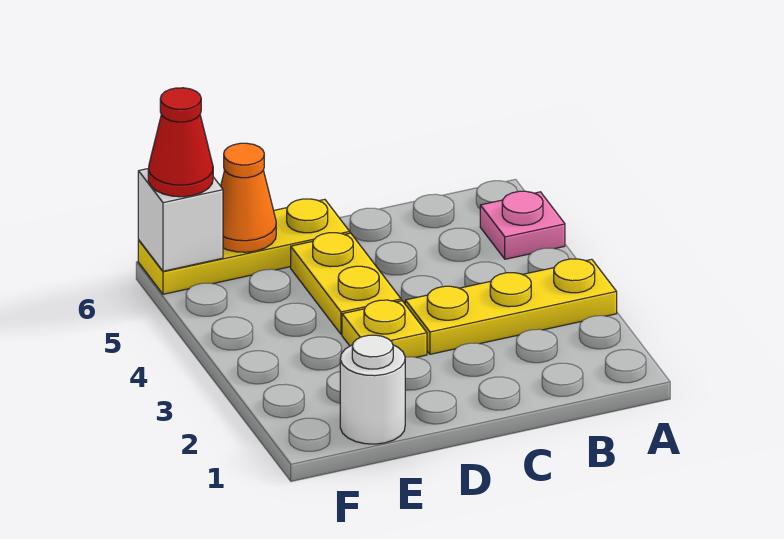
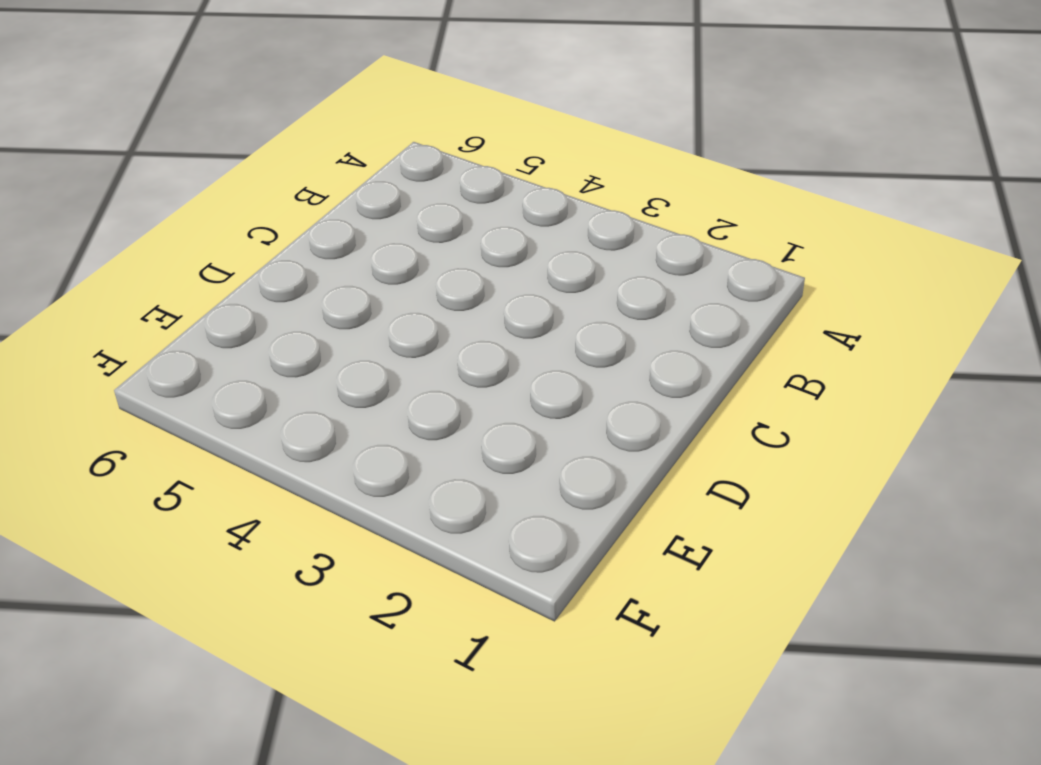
none -> yellow 1x3 plate [405,259,617,354]
none -> pink 1x1 plate [480,191,565,259]

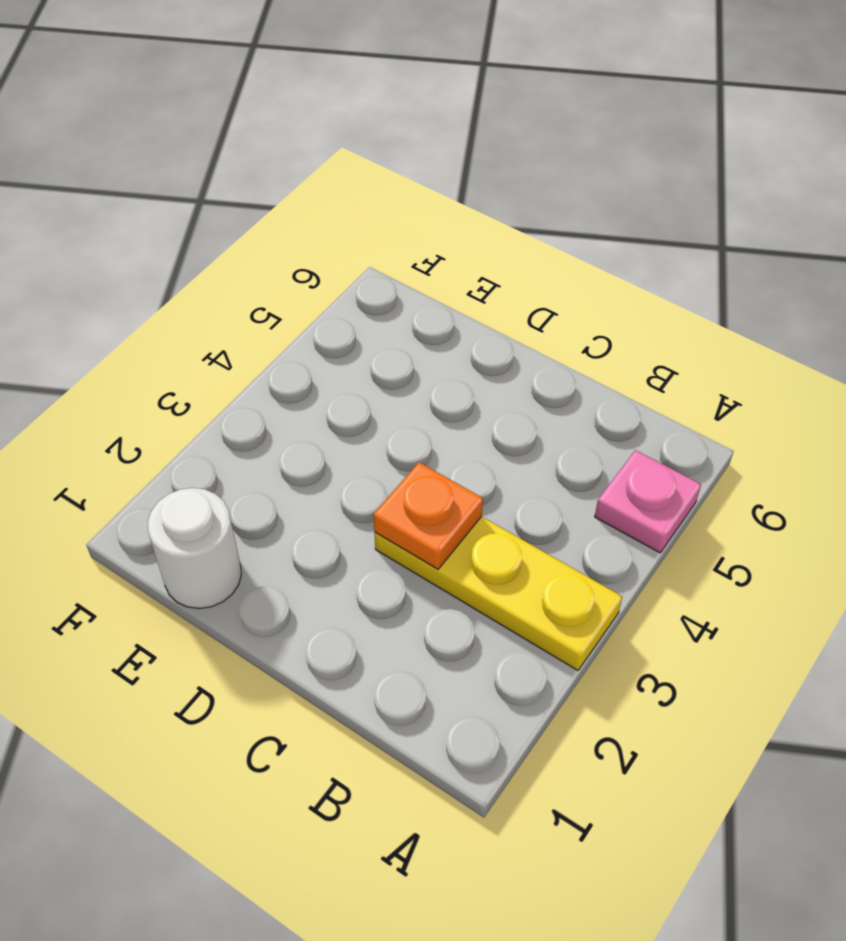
orange 1x1 plate [373,462,483,569] -> none
none -> yellow 1x1 plate [342,300,427,357]
none -> yellow 1x2 plate [291,233,401,334]

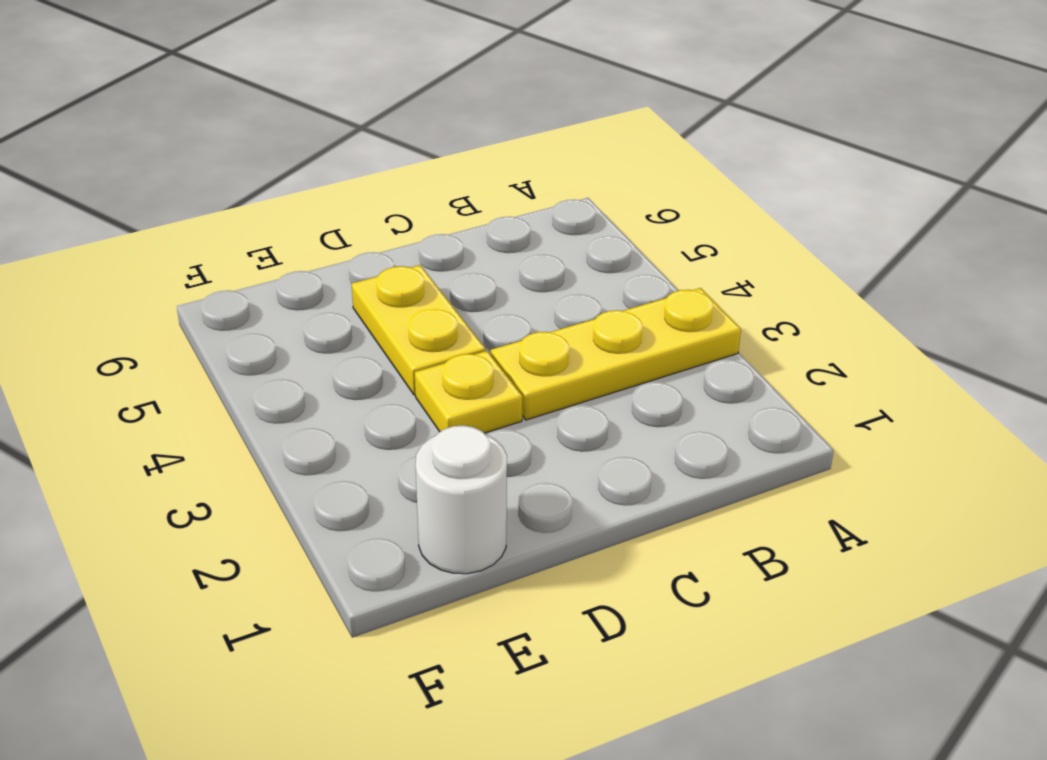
none -> pink 1x1 plate [480,191,565,259]
none -> yellow 1x3 plate [138,199,350,294]

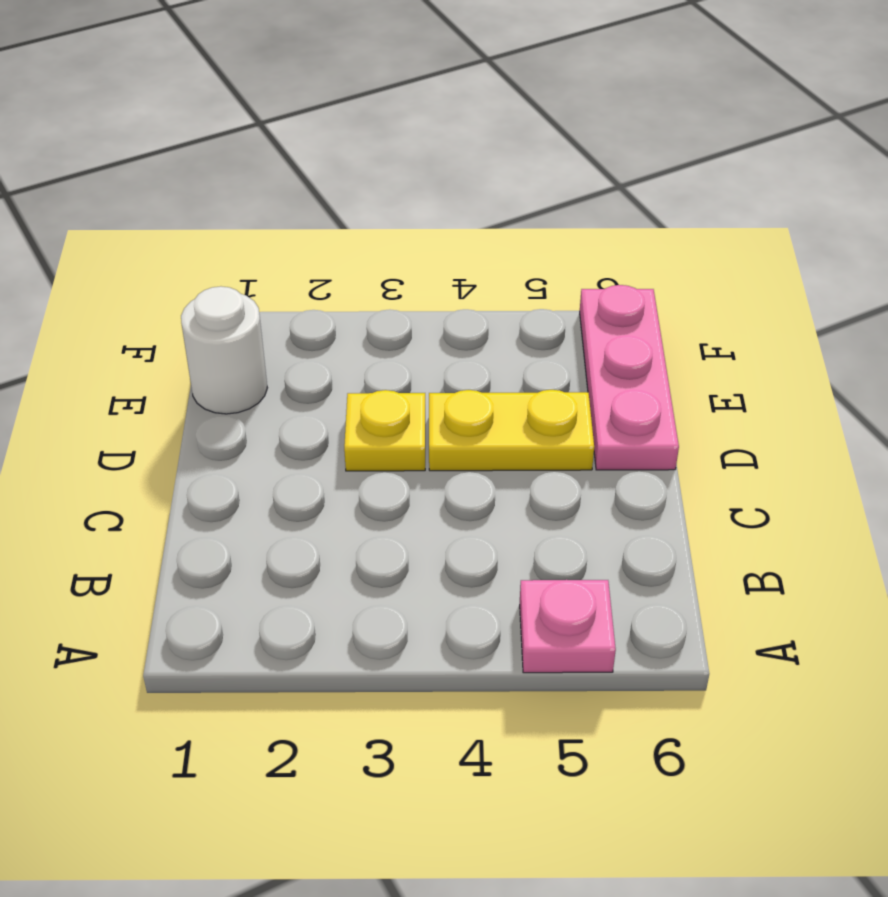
pink 1x3 plate [580,285,679,470] -> yellow 1x3 plate [138,199,350,294]
none -> yellow 1x3 plate [405,259,617,354]
none -> orange 1x1 cone [221,143,276,252]

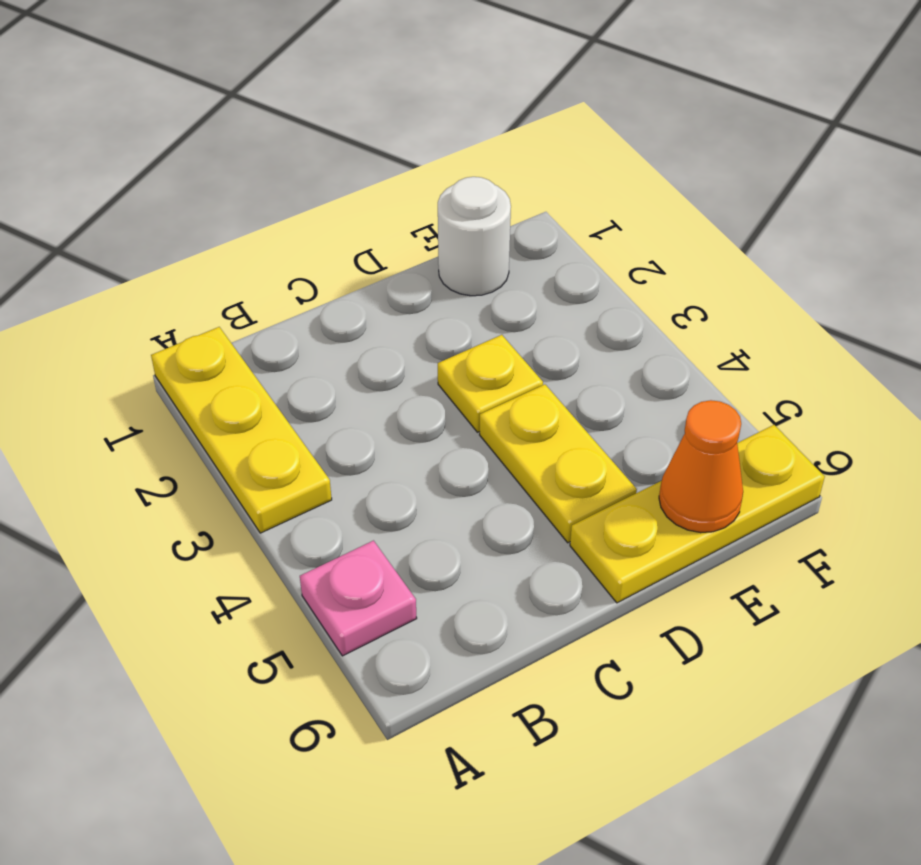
yellow 1x3 plate [151,327,332,533] -> yellow 1x3 plate turned to [405,259,617,354]
none -> white 1x1 brick [138,169,223,271]
none -> red 1x1 cone [148,88,213,197]

